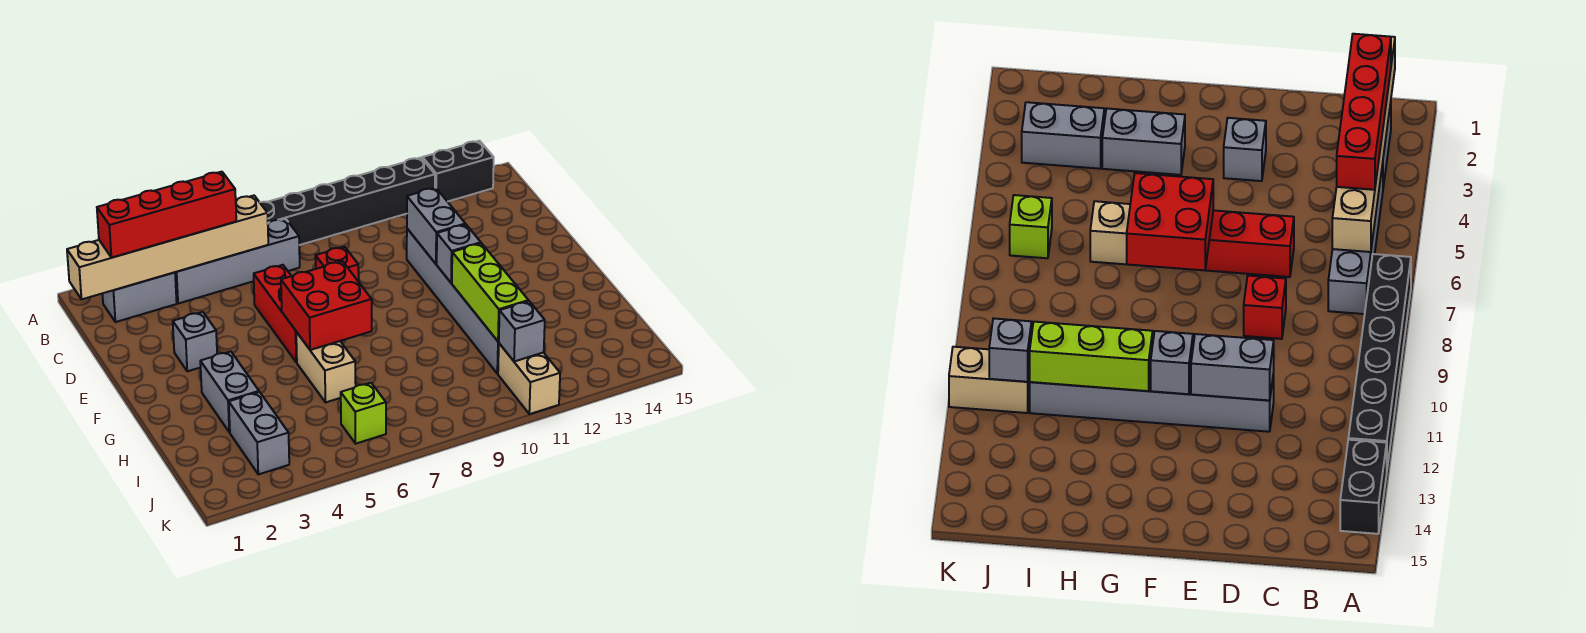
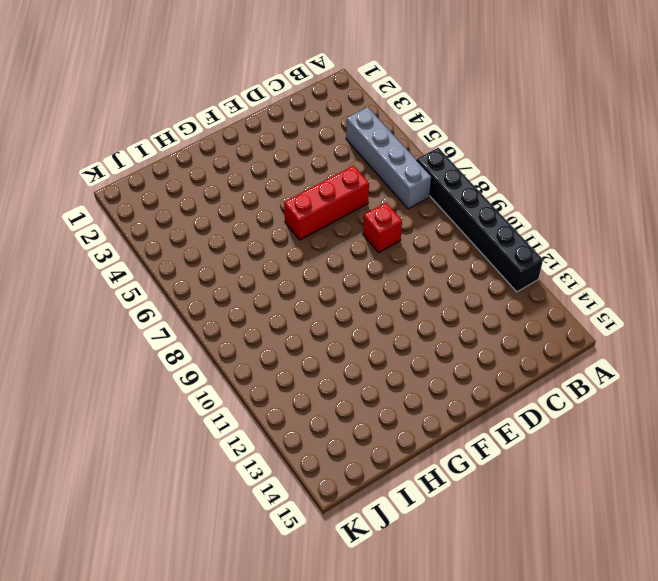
none -> black 1x2 brick [423,141,494,202]
none -> grey 1x2 brick [102,272,177,322]
none -> grey 1x6 brick [407,229,499,374]

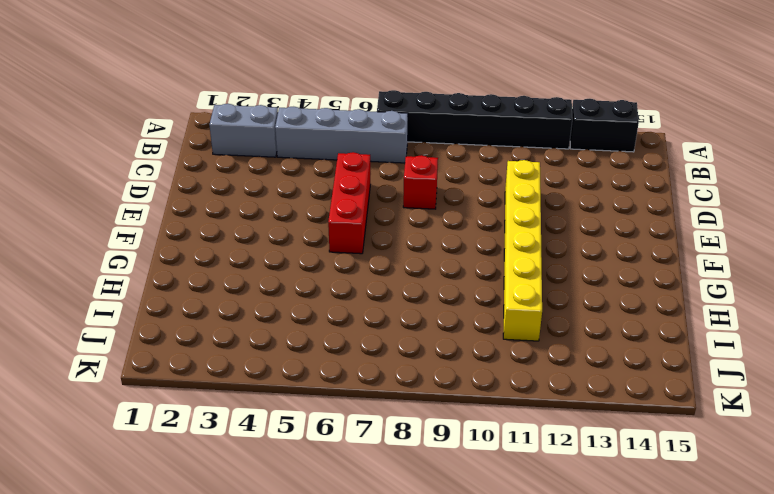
yellow 1x6 brick [503,160,542,341] -> grey 1x6 brick [407,229,499,374]
none -> grey 1x1 brick [173,312,217,371]
none -> grey 1x2 brick [200,351,259,432]
none -> tan 1x2 brick [296,332,356,402]

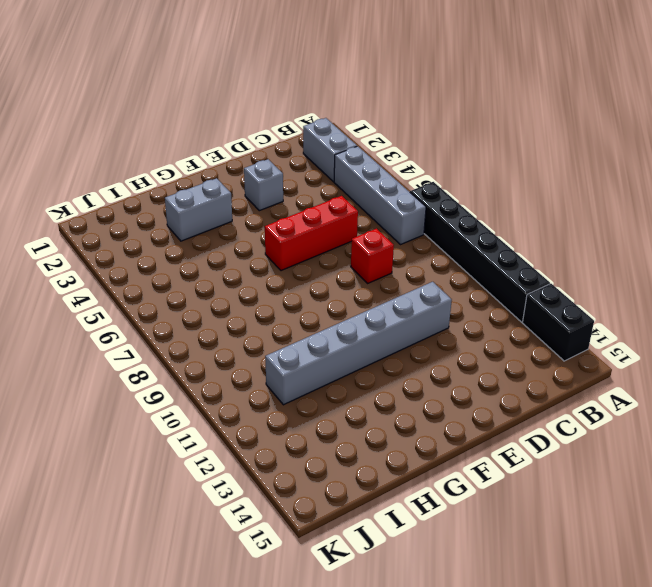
none -> tan 1x2 brick [296,332,356,402]
none -> grey 1x2 brick [229,392,289,474]
none -> lime 1x1 brick [341,383,386,444]

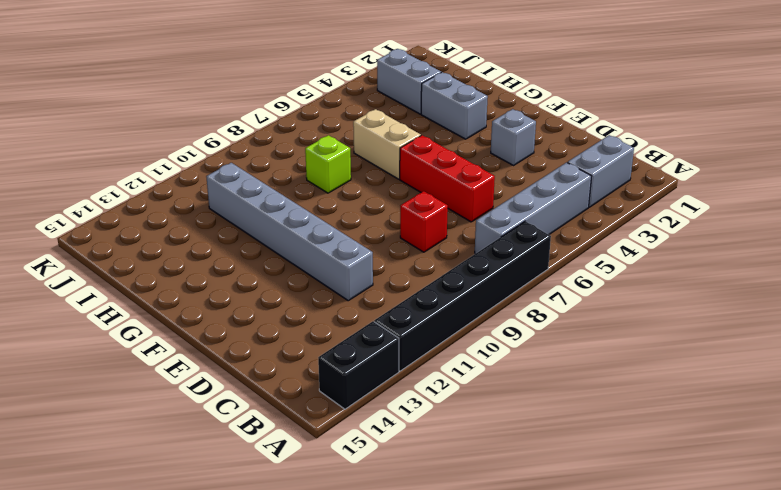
lime 1x1 brick [305,135,351,193] -> lime 1x1 brick moved to [341,383,386,444]
none -> tan 1x2 brick [498,344,560,414]
none -> tan 1x6 brick [67,196,268,299]
none -> grey 1x2 brick [407,188,465,264]

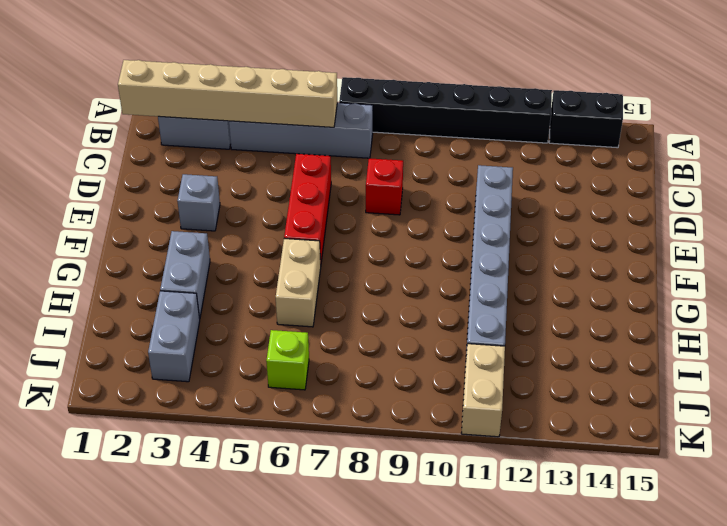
none -> grey 1x2 brick [407,188,465,264]
none -> red 2x2 brick [281,261,372,350]
none -> grey 1x1 brick [437,224,481,283]

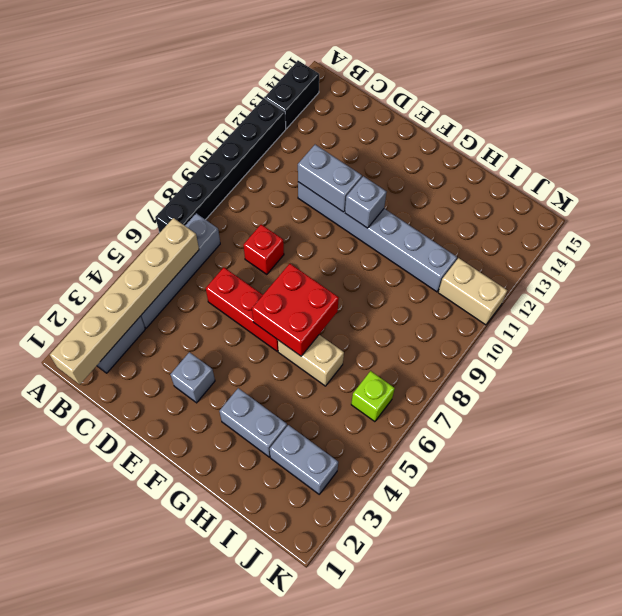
none -> lime 1x3 brick [452,243,528,342]
none -> grey 1x1 brick [499,301,545,362]
none -> red 1x4 brick [97,172,236,258]

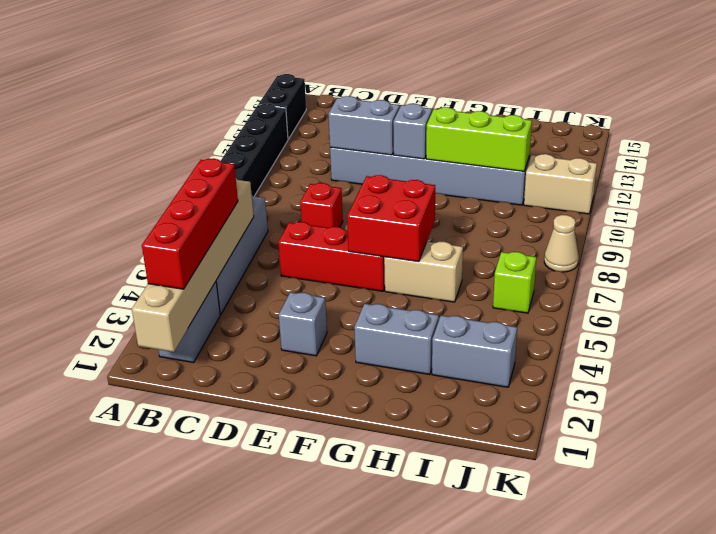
tan 1x1 cone [544,215,579,272] -> none
none -> grey 1x1 brick [499,301,545,362]

